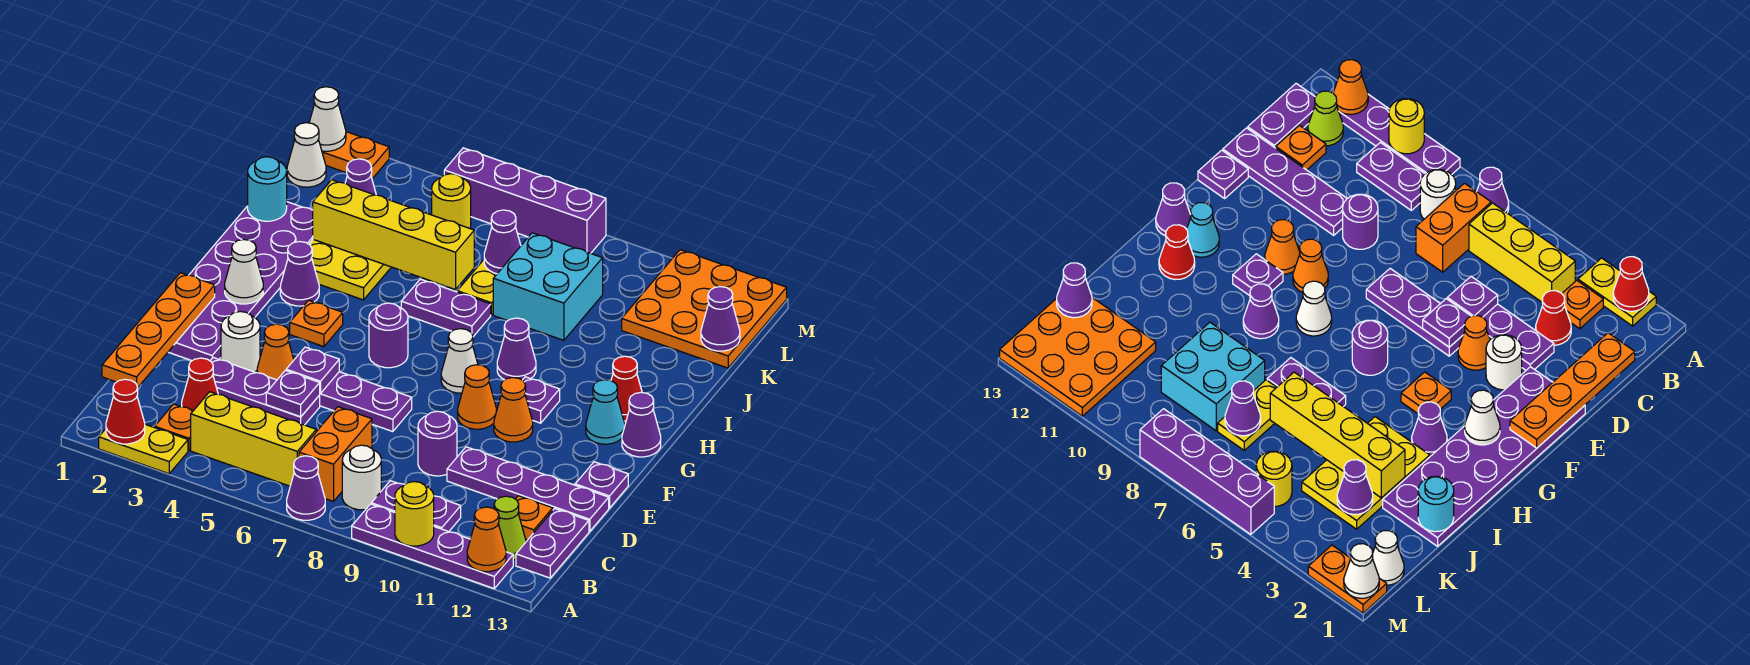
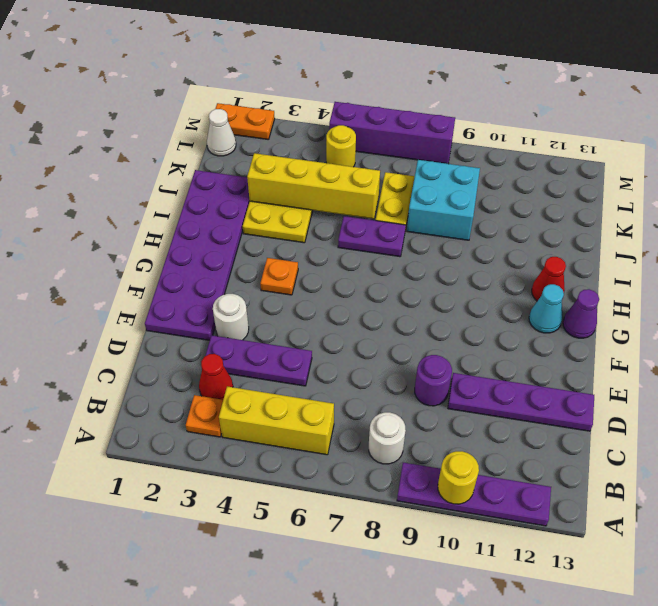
none -> yellow 1x2 plate [99,424,188,474]
none -> purple 1x1 cone [287,456,325,520]
none -> orange 1x2 brick [299,407,372,502]
none -> purple 1x2 plate [371,481,461,532]

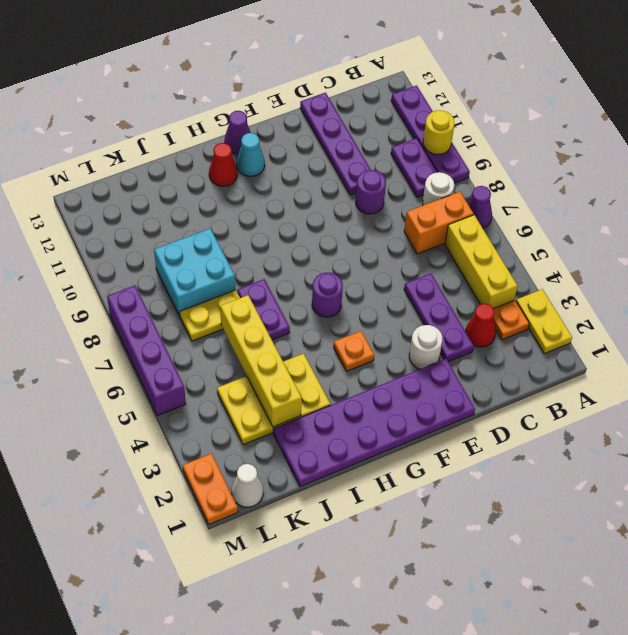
none -> lime 1x1 cone [494,496,526,560]
none -> purple 1x2 plate [516,508,589,578]
none -> orange 1x1 plate [516,496,553,540]
none -> orange 1x1 cone [257,324,294,380]

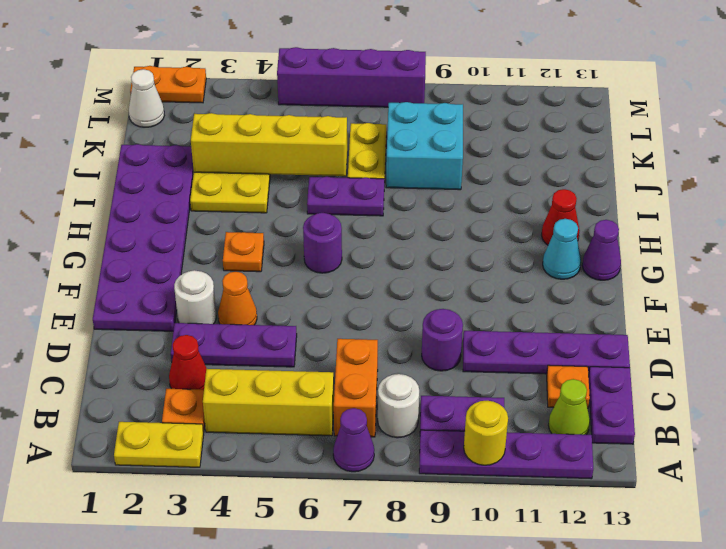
none -> purple 1x3 plate [320,372,412,432]
none -> purple 1x1 plate [575,462,628,508]
none -> orange 1x1 cone [458,365,497,429]
none -> orange 1x1 cone [494,378,533,442]

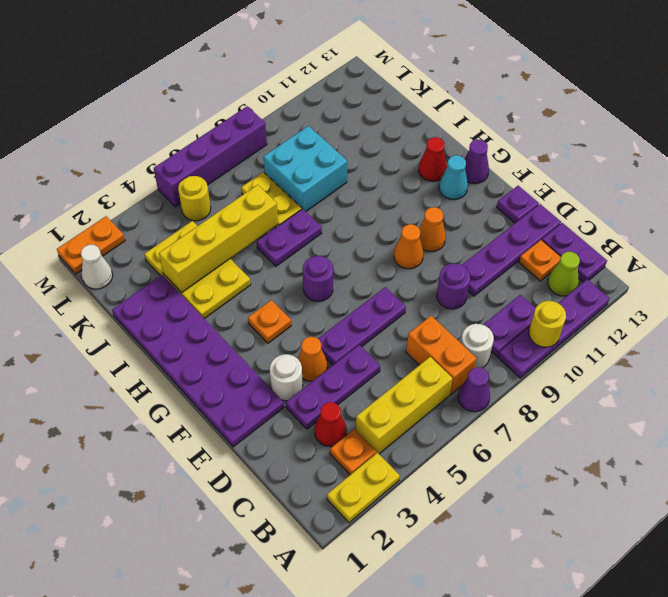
none -> white 1x1 cone [441,329,478,393]
none -> purple 1x1 plate [522,377,560,423]
none -> purple 1x1 cone [280,242,319,306]
none -> purple 1x1 cone [497,318,536,380]

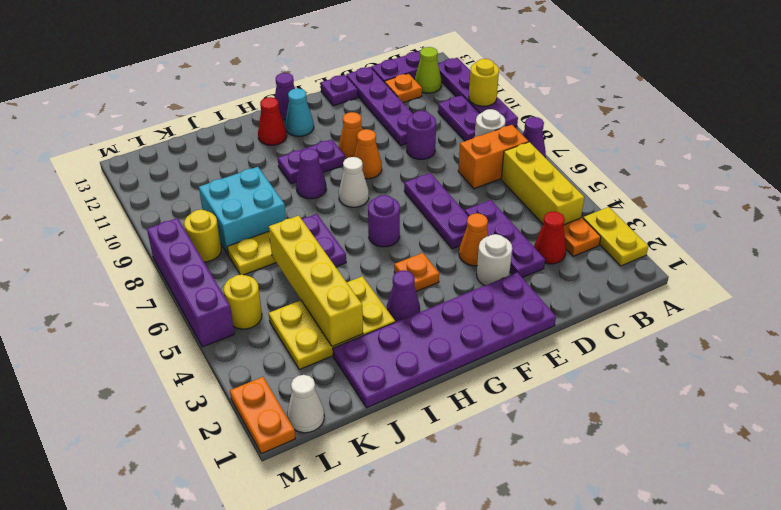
purple 1x2 plate [278,139,345,184] -> purple 1x1 plate [522,377,560,423]
yellow 1x1 round brick [184,210,221,262] -> none
none -> orange 3x3 plate [622,250,787,368]
none -> red 1x1 cone [106,379,145,444]
none -> orange 1x1 cone [467,507,506,572]
none -> orange 1x4 plate [102,273,215,387]

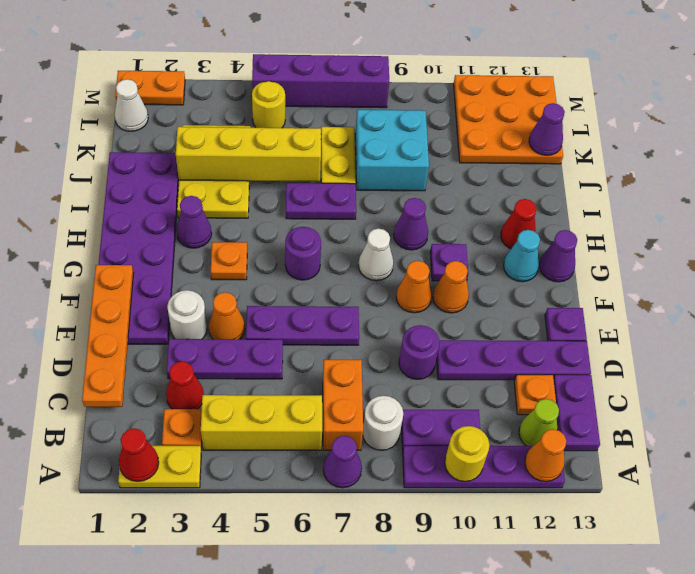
none -> purple 1x1 plate [266,370,320,417]
none -> purple 1x1 plate [286,347,339,393]
none -> white 1x1 cone [225,239,263,304]
none -> cyan 1x1 round brick [248,157,287,221]

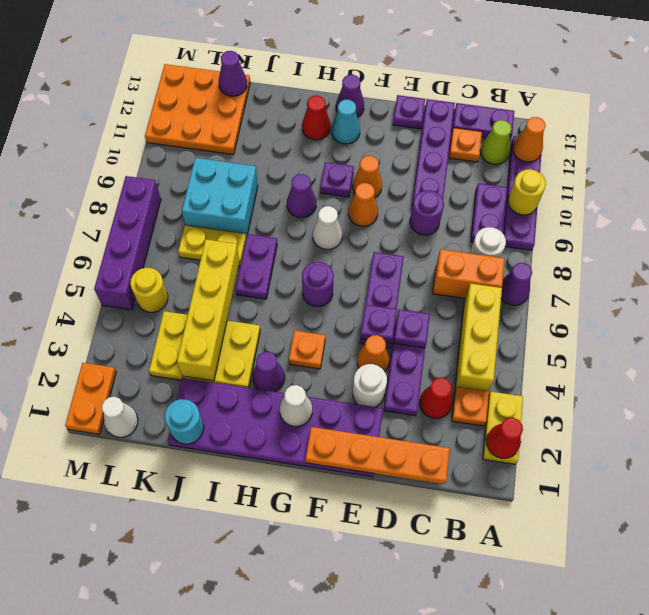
none -> purple 1x1 cone [345,159,376,195]
none -> purple 1x1 cone [484,210,521,274]
none -> white 1x1 cone [309,87,346,151]

